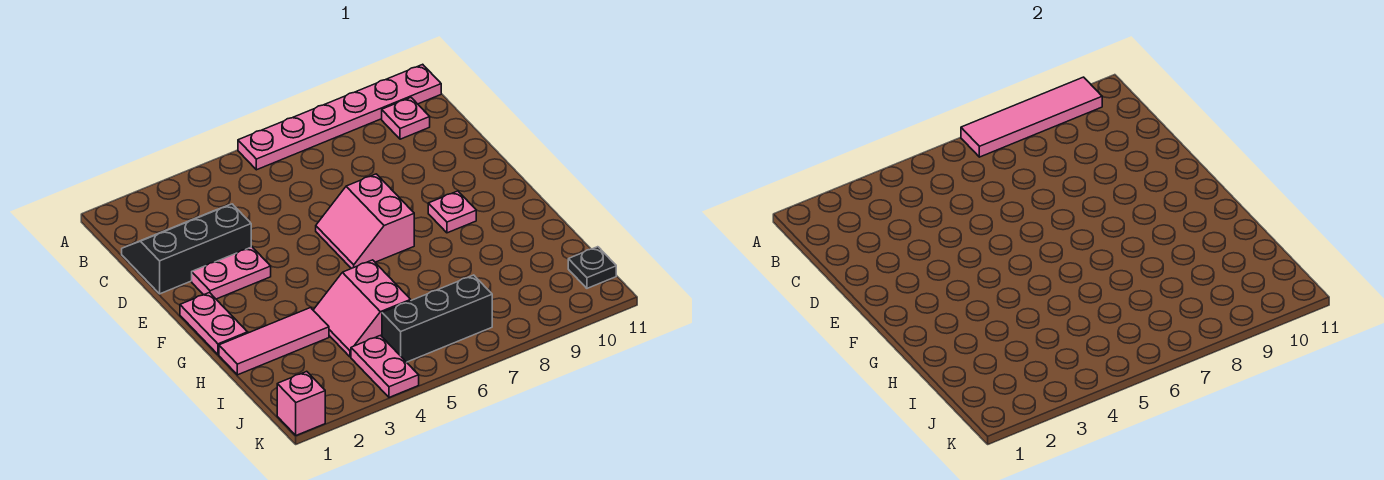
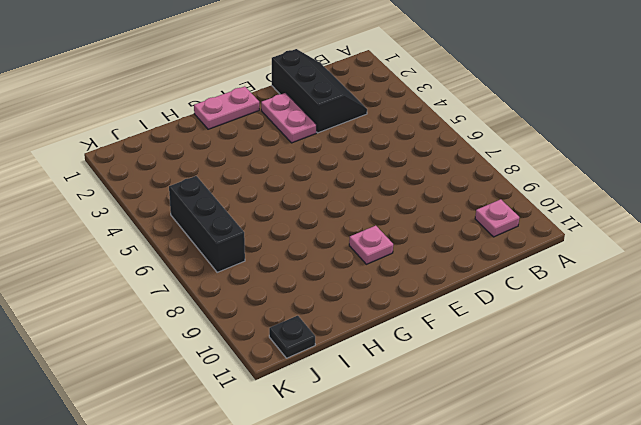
none -> pink 1x6 plate [238,64,441,170]
none -> pink 2x2 slope [316,174,414,269]
none -> pink 1x3 tile [219,308,329,375]

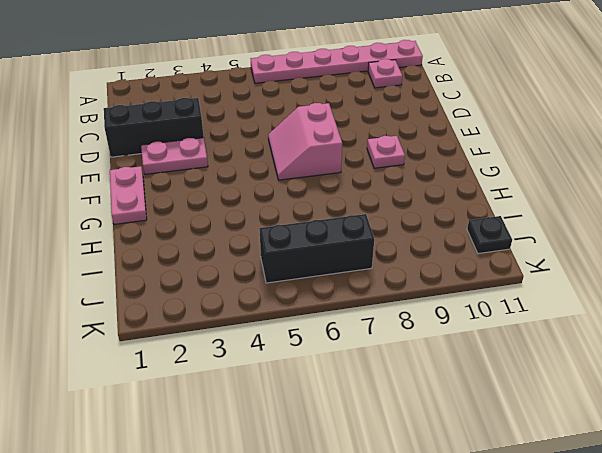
none -> pink 1x3 tile [219,308,329,375]
none -> pink 2x2 slope [313,260,411,357]
none -> pink 1x2 plate [351,335,419,397]

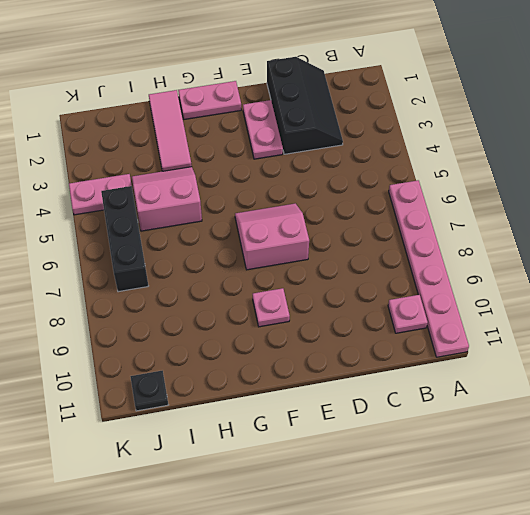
none -> pink 1x1 brick [277,371,325,435]
none -> pink 1x4 tile [961,77,1102,157]

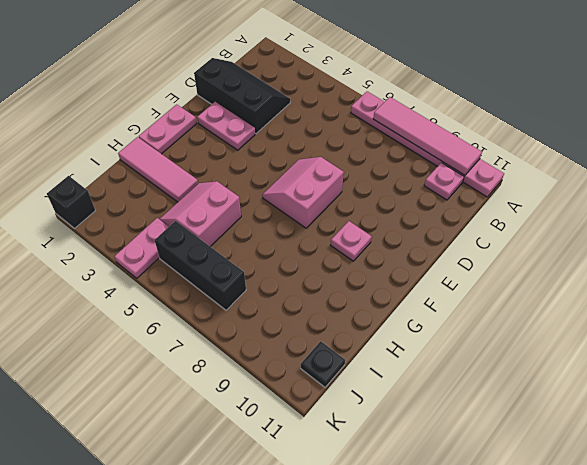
black 1x1 brick [47,176,95,228] -> pink 1x1 brick [277,371,325,435]

